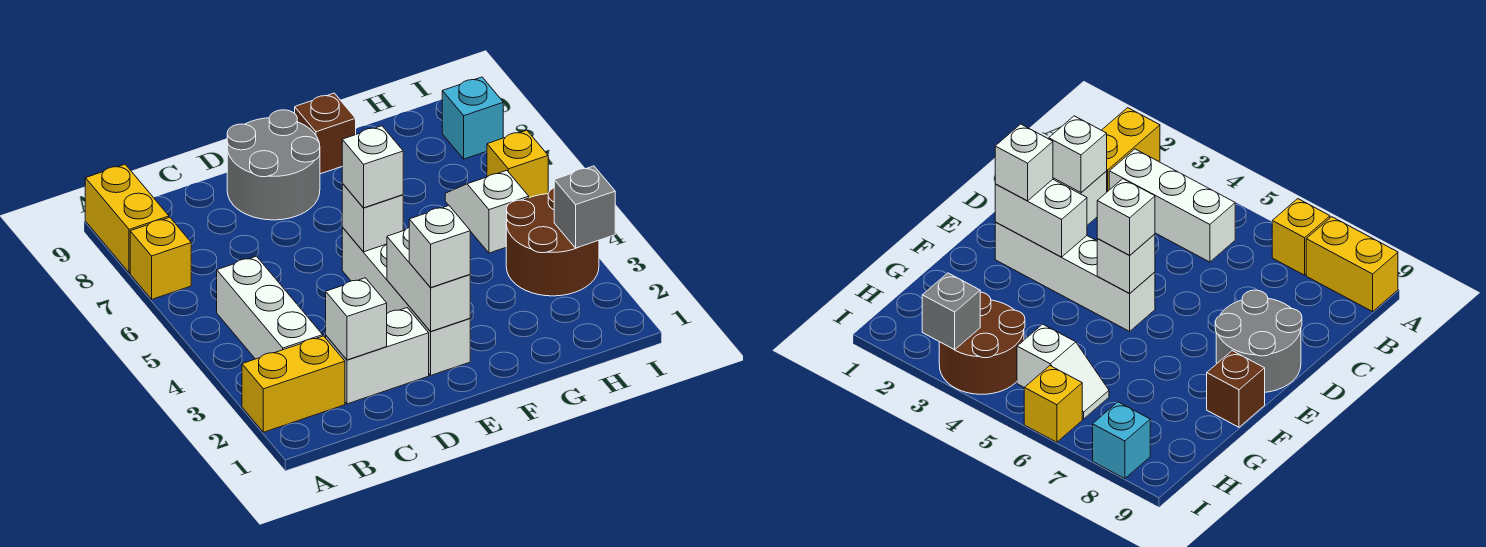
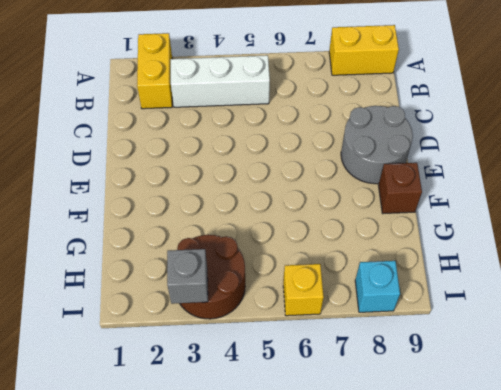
none -> yellow 1x1 brick [130,217,191,299]
none -> white 1x2 brick [326,308,429,404]
none -> white 1x4 brick [342,227,470,375]

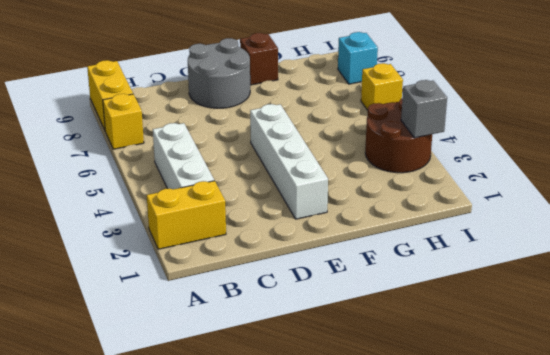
none -> white 1x2 brick [326,308,429,404]
none -> white 1x2 slope [445,170,529,253]
none -> white 1x1 brick [326,278,387,360]

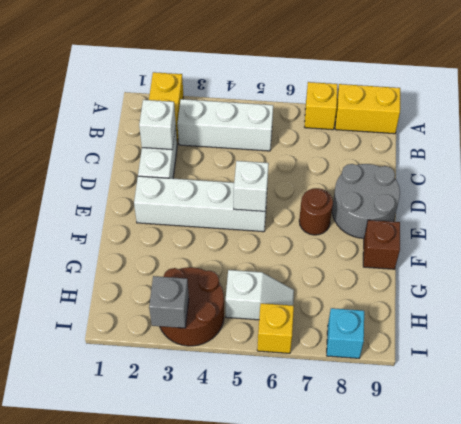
brown 1x1 round brick [299,188,333,235] -> none
none -> white 1x2 brick [387,227,470,332]
none -> white 1x1 brick [409,206,470,288]
none -> white 1x1 brick [342,126,403,208]

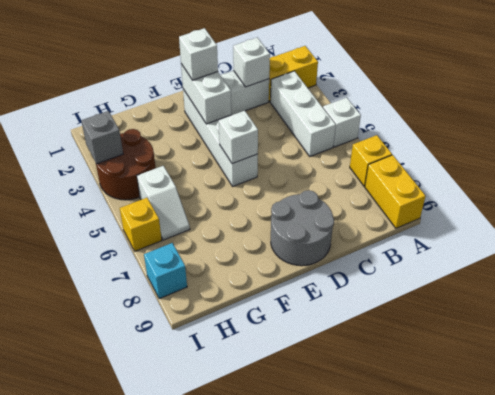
white 1x1 brick [323,98,361,147] -> white 1x1 brick moved to [342,126,403,208]
none -> brown 1x1 brick [295,93,356,174]

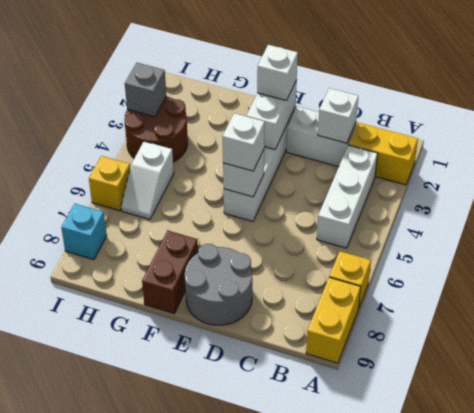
brown 1x2 brick [142,231,198,314] -> brown 1x1 brick [295,93,356,174]

